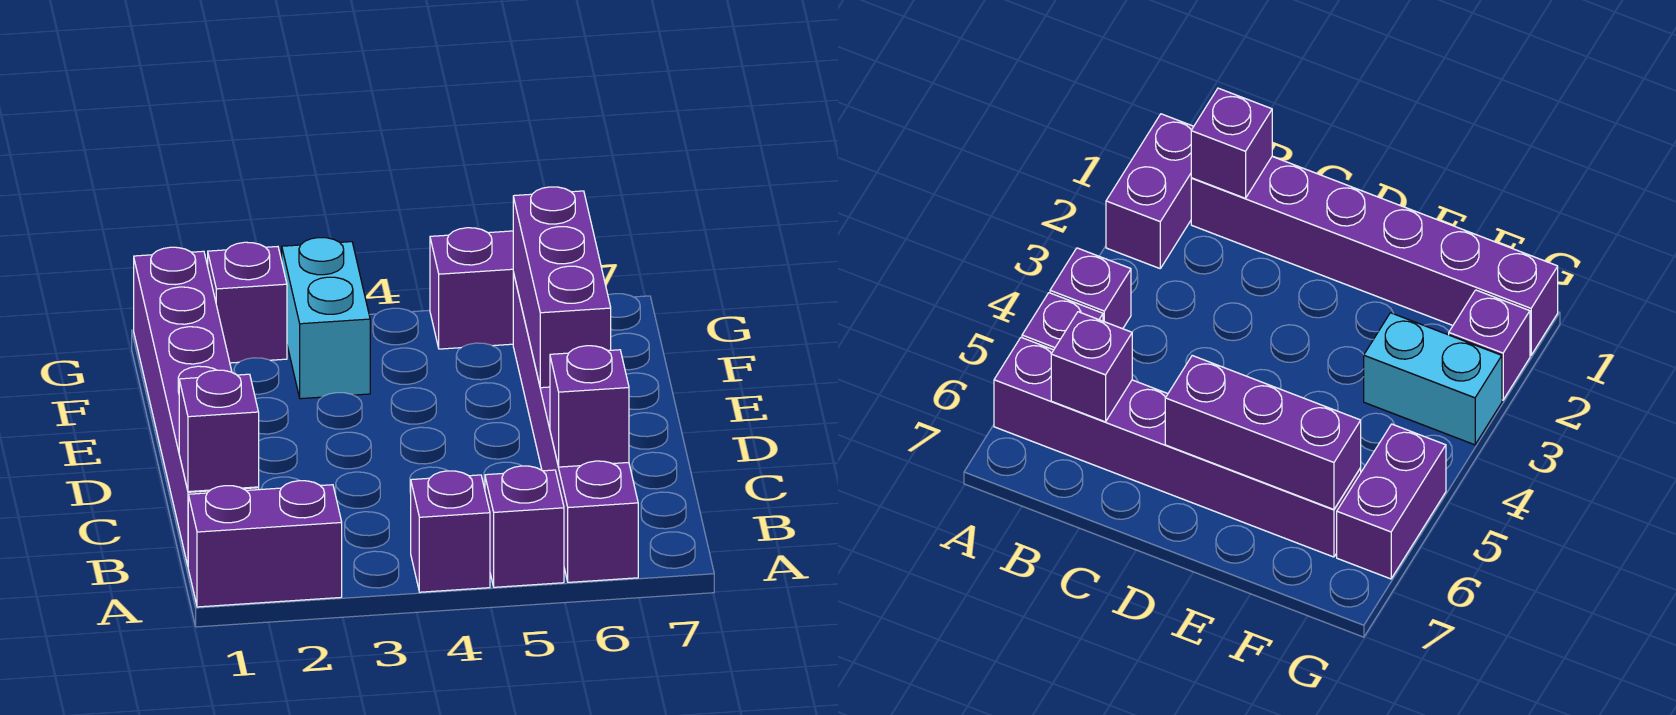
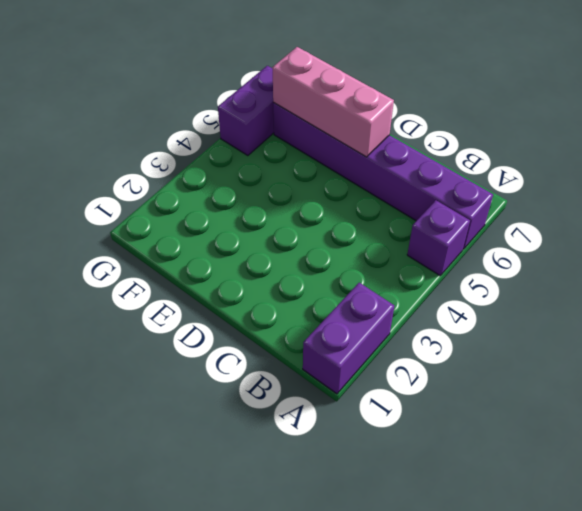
pink 1x3 brick [272,47,394,157] -> purple 1x3 brick [513,187,611,388]
none -> purple 1x1 brick [411,471,490,592]
none -> purple 1x6 brick [134,247,259,565]

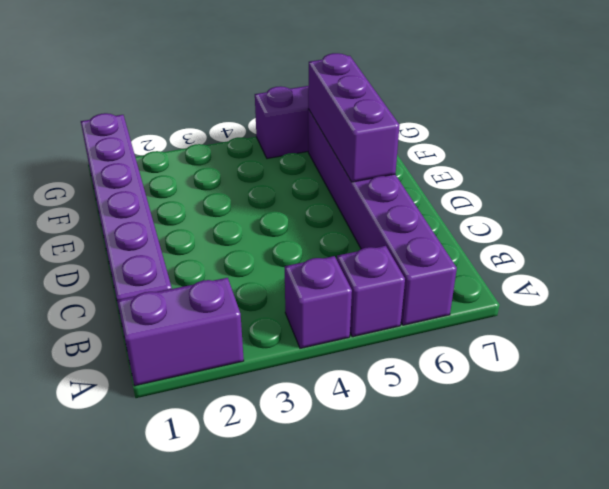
none -> cyan 1x2 brick [282,238,370,399]
none -> purple 1x1 brick [208,242,287,363]

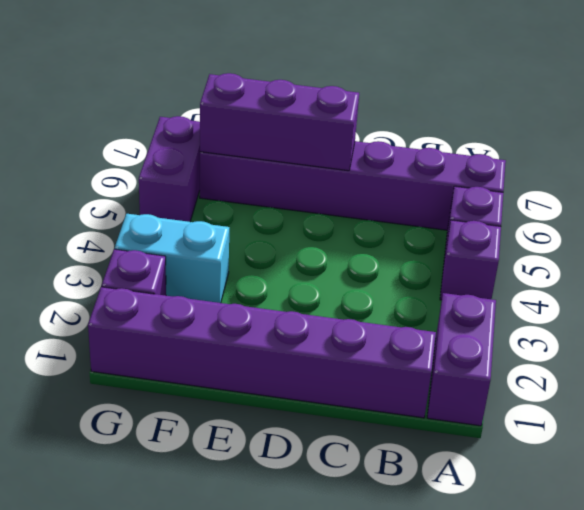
none -> purple 1x1 brick [179,370,259,492]
none -> purple 1x1 brick [550,346,629,467]

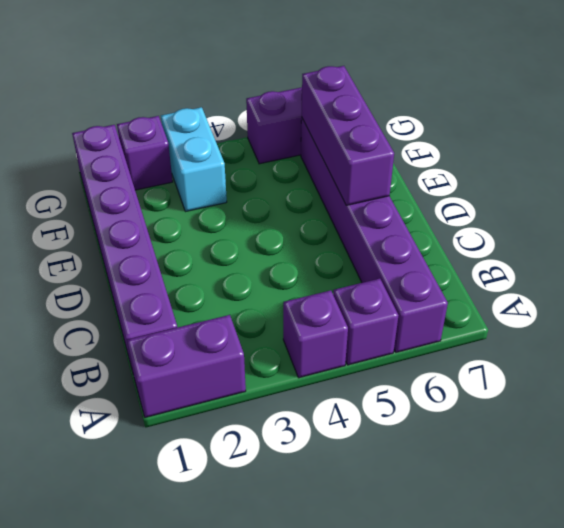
none -> purple 1x1 brick [179,370,259,492]
none -> purple 1x1 brick [550,346,629,467]

